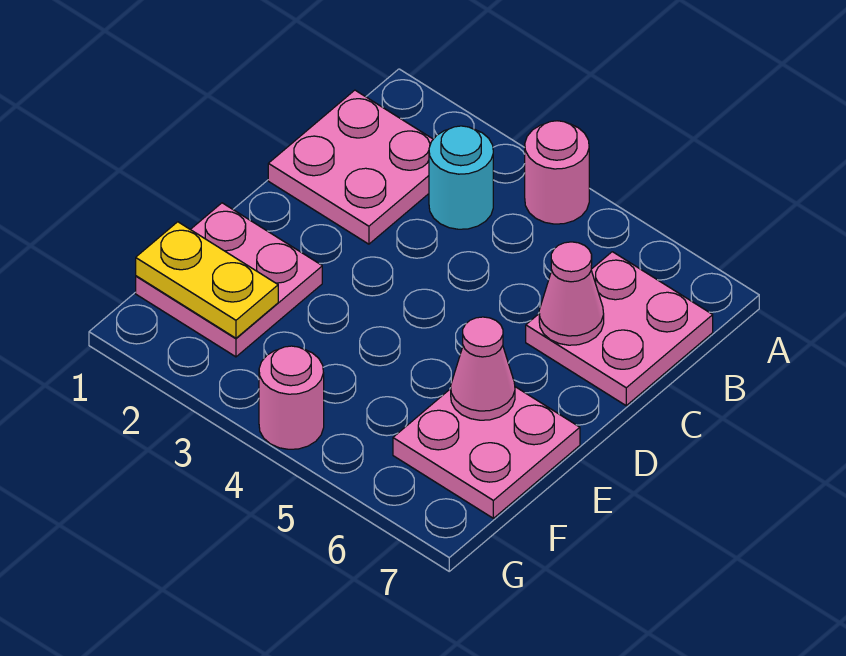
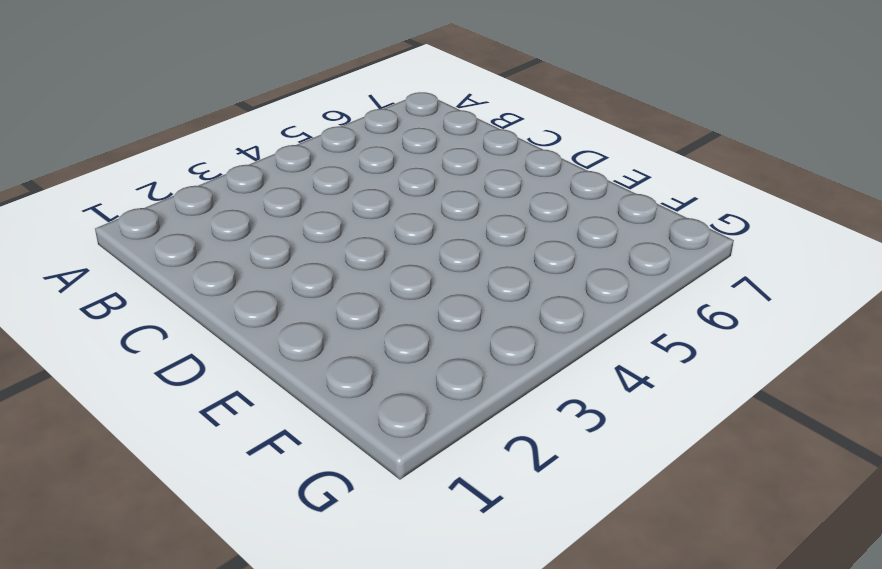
none -> pink 1x1 round brick [525,121,589,224]
none -> pink 2x2 plate [268,90,433,244]

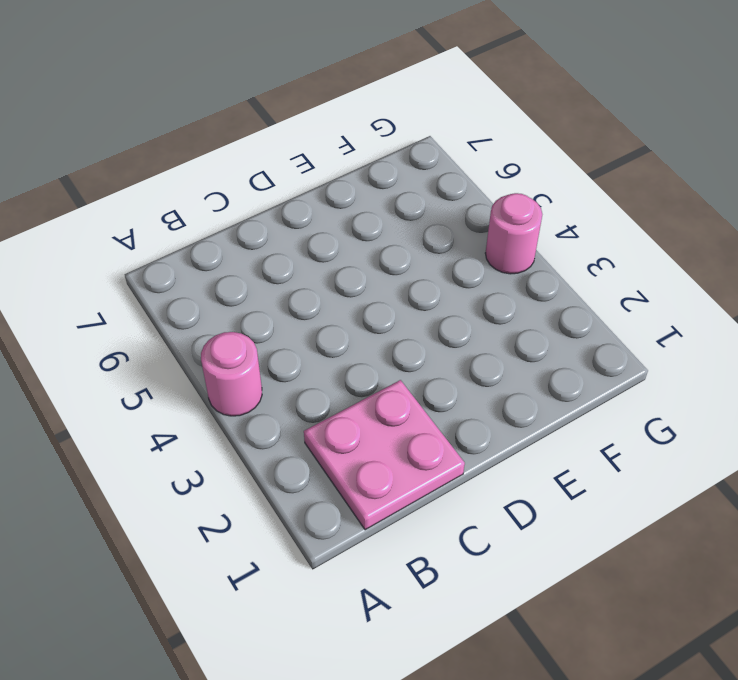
none -> cyan 1x1 round brick [429,126,493,229]
none -> pink 2x2 plate [526,252,713,405]

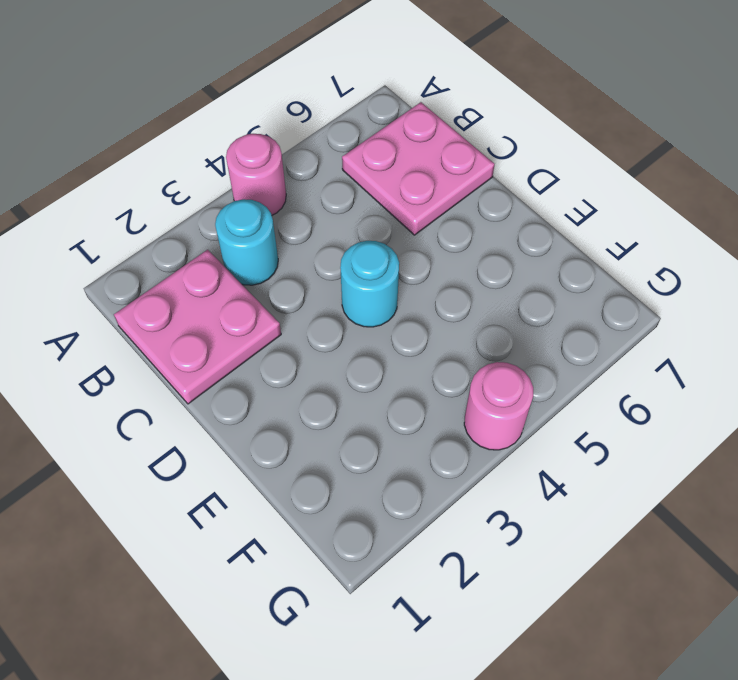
cyan 1x1 round brick [340,241,399,327] -> none
none -> pink 2x2 plate [136,203,322,357]
none -> pink 2x2 plate [393,387,580,518]

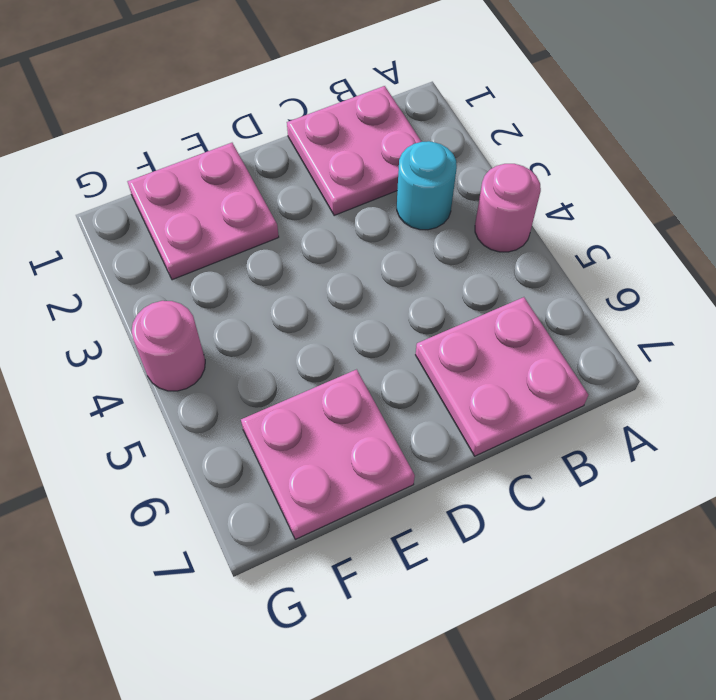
none -> pink 1x1 cone [539,242,604,345]
none -> pink 1x1 cone [451,317,515,420]

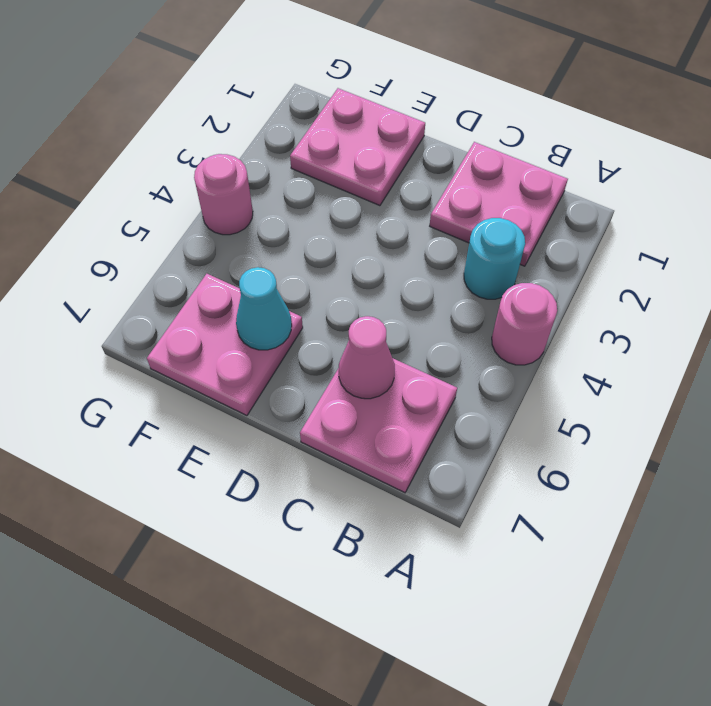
cyan 1x1 cone [236,267,292,350] -> pink 1x1 cone [451,317,515,420]
none -> yellow 1x2 plate [136,222,278,338]

